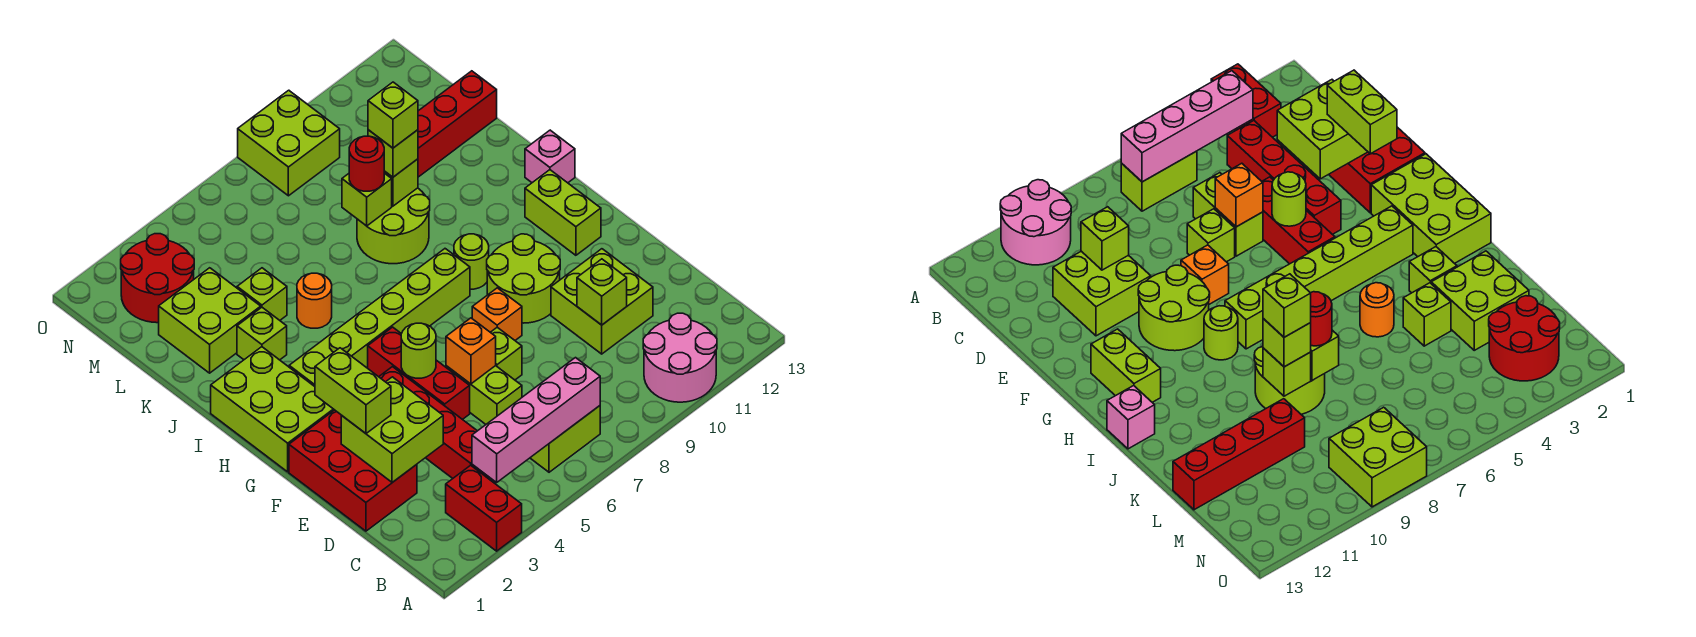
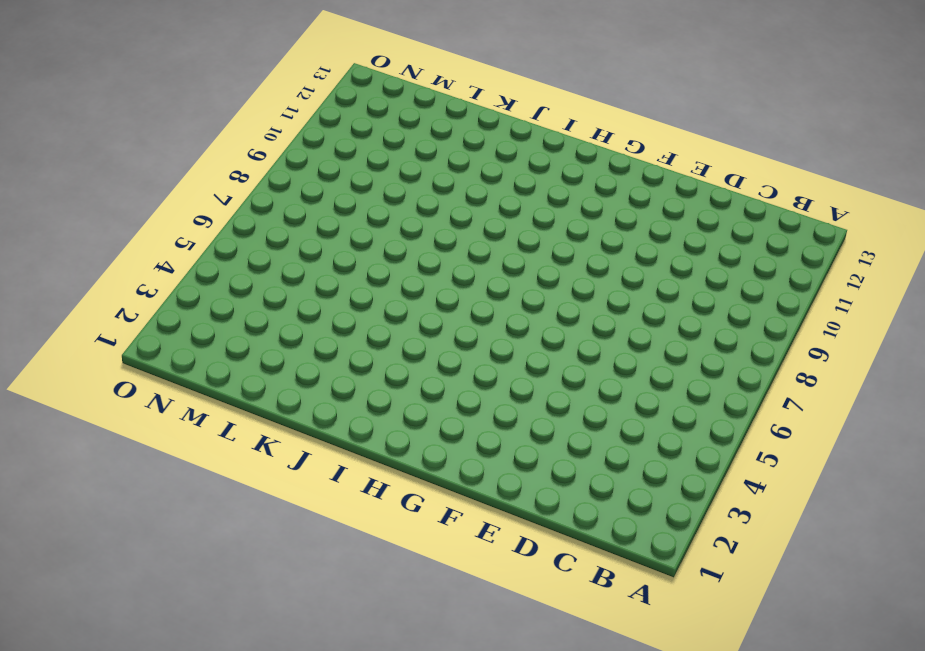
none -> red 1x2 brick [446,465,522,551]
none -> pink 2x2 round brick [643,313,717,402]
none -> lime 1x2 brick [530,406,600,472]
none -> red 1x4 brick [379,367,490,479]

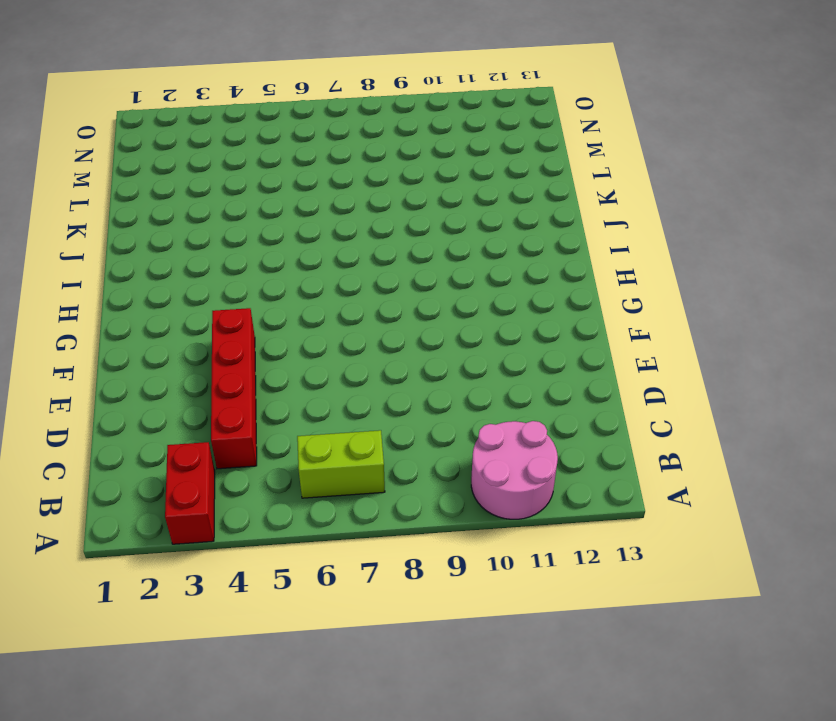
none -> red 2x3 brick [289,410,417,531]
none -> lime 1x2 brick [446,366,522,424]
none -> lime 2x2 brick [551,249,653,354]
none -> red 1x3 brick [368,327,470,420]

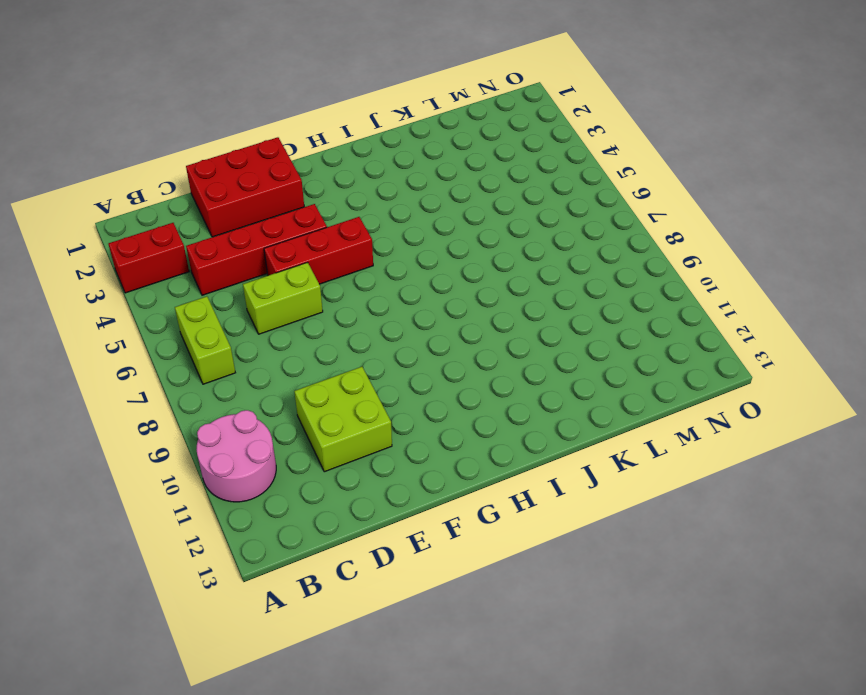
none -> lime 1x1 brick [491,327,522,380]
none -> orange 1x1 brick [472,288,522,340]
none -> lime 2x2 round brick [487,234,560,323]
none -> lime 2x3 brick [211,347,334,472]

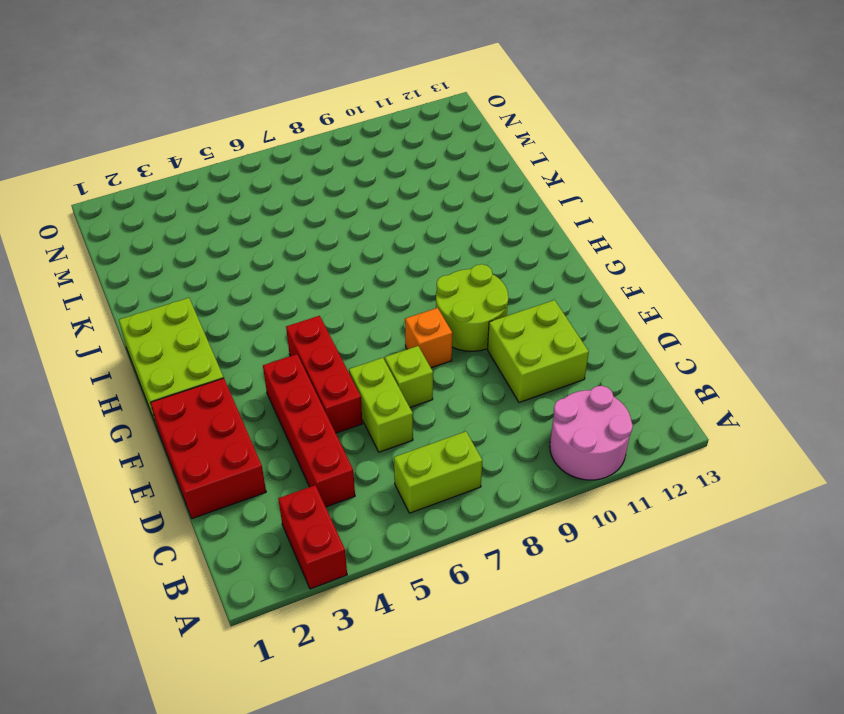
none -> lime 1x2 brick [525,170,601,255]
none -> lime 1x6 brick [289,249,470,386]
none -> lime 1x1 round brick [454,234,489,289]
none -> pink 1x1 brick [525,130,575,183]

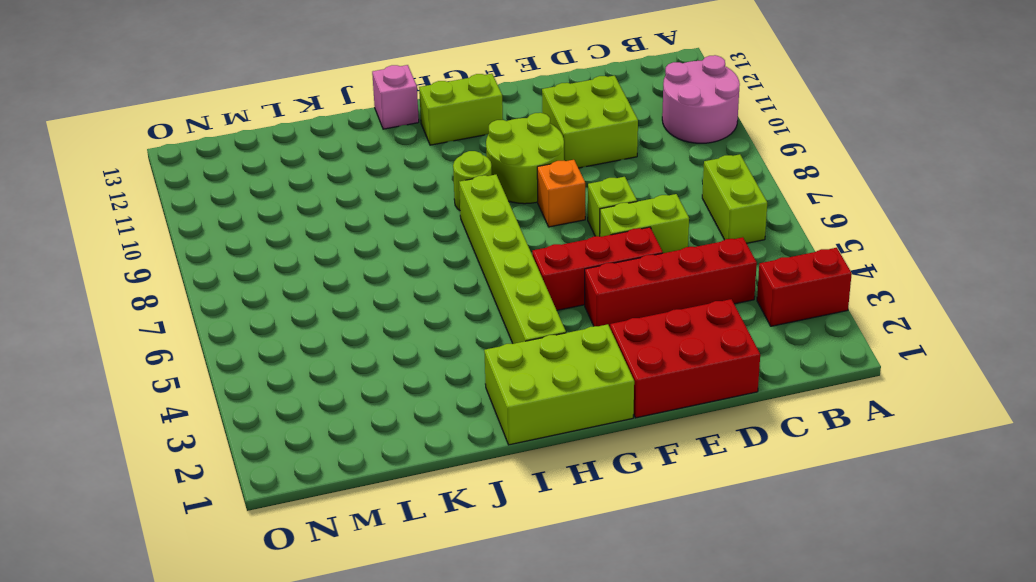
none -> lime 1x1 brick [237,307,287,360]
none -> orange 1x1 round brick [297,273,332,328]
none -> lime 2x2 round brick [357,188,430,264]
none -> lime 2x2 brick [159,268,261,373]

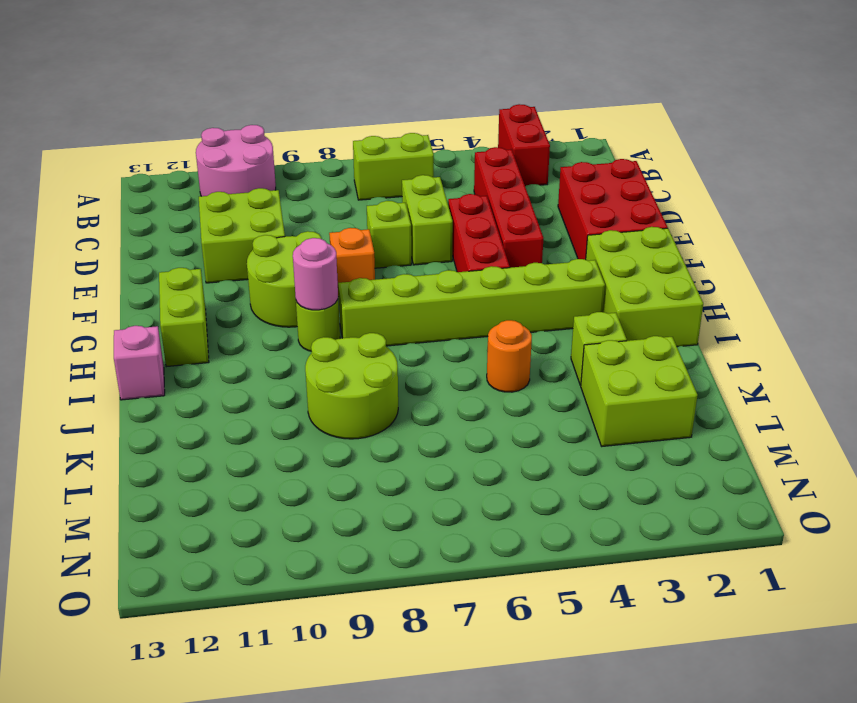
pink 1x1 round brick [293,238,338,310] -> none
none -> lime 1x1 brick [237,268,287,320]
none -> red 1x4 brick [418,71,497,177]
none -> red 2x2 round brick [121,234,194,323]
none -> lime 2x2 brick [238,90,340,196]

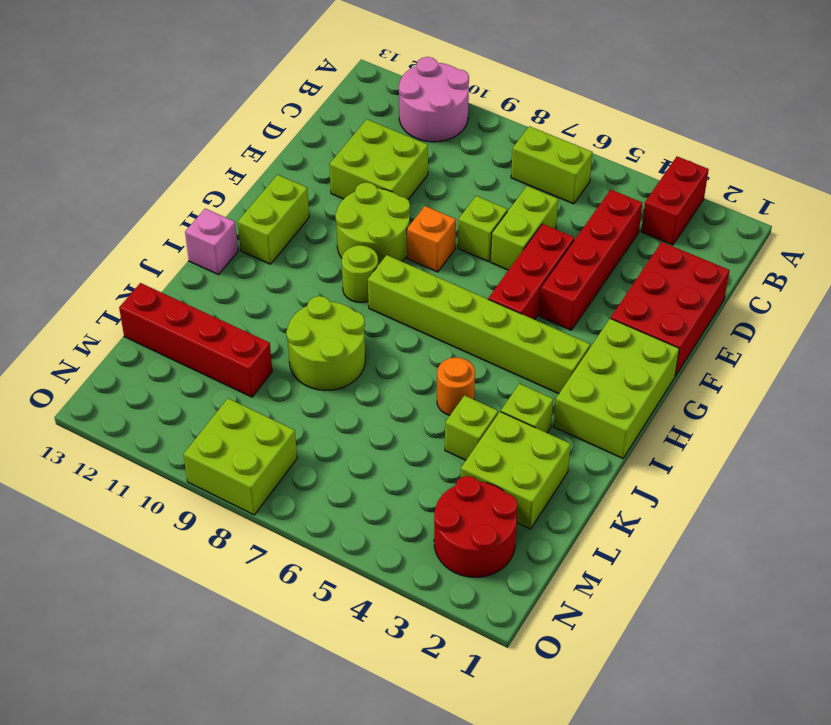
none -> pink 1x4 brick [472,358,600,482]
none -> lime 2x2 brick [341,377,443,482]
none -> lime 1x1 brick [577,259,627,325]
none -> orange 1x1 brick [446,318,496,384]

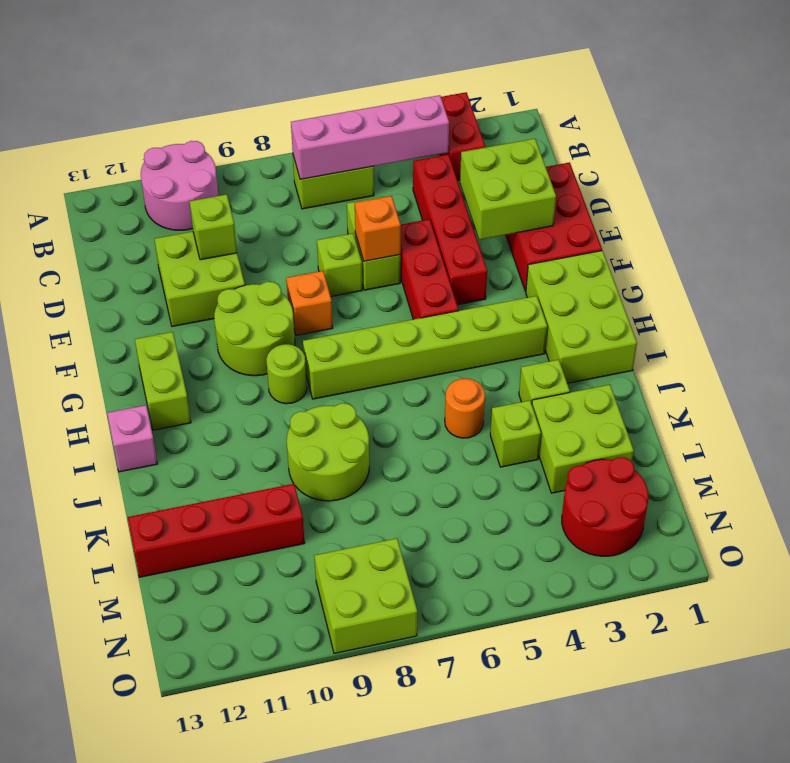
none -> lime 1x1 round brick [401,323,436,378]
none -> lime 1x1 brick [342,173,392,226]
none -> lime 1x1 brick [384,159,418,206]
none -> lime 1x2 brick [315,348,391,433]

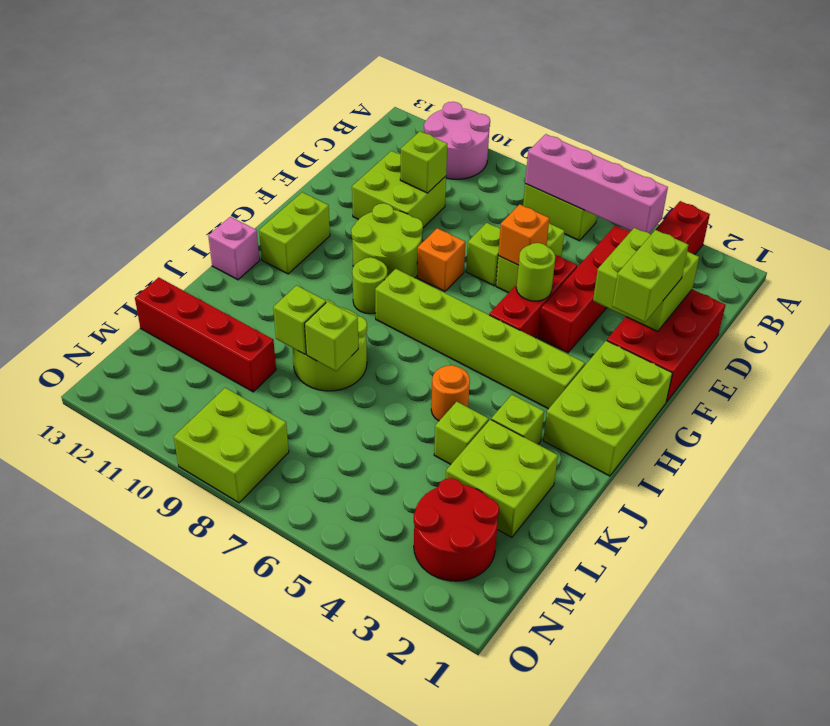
none -> red 1x1 round brick [349,136,384,191]
none -> lime 1x1 brick [368,130,418,177]
none -> lime 1x1 brick [368,82,418,148]

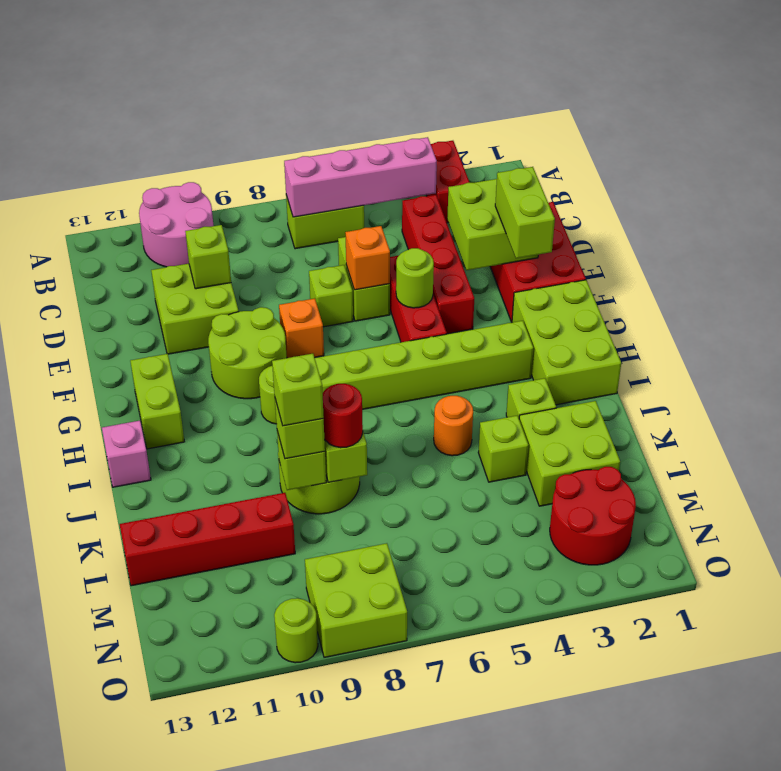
lime 1x1 round brick [274,598,318,663] -> none

